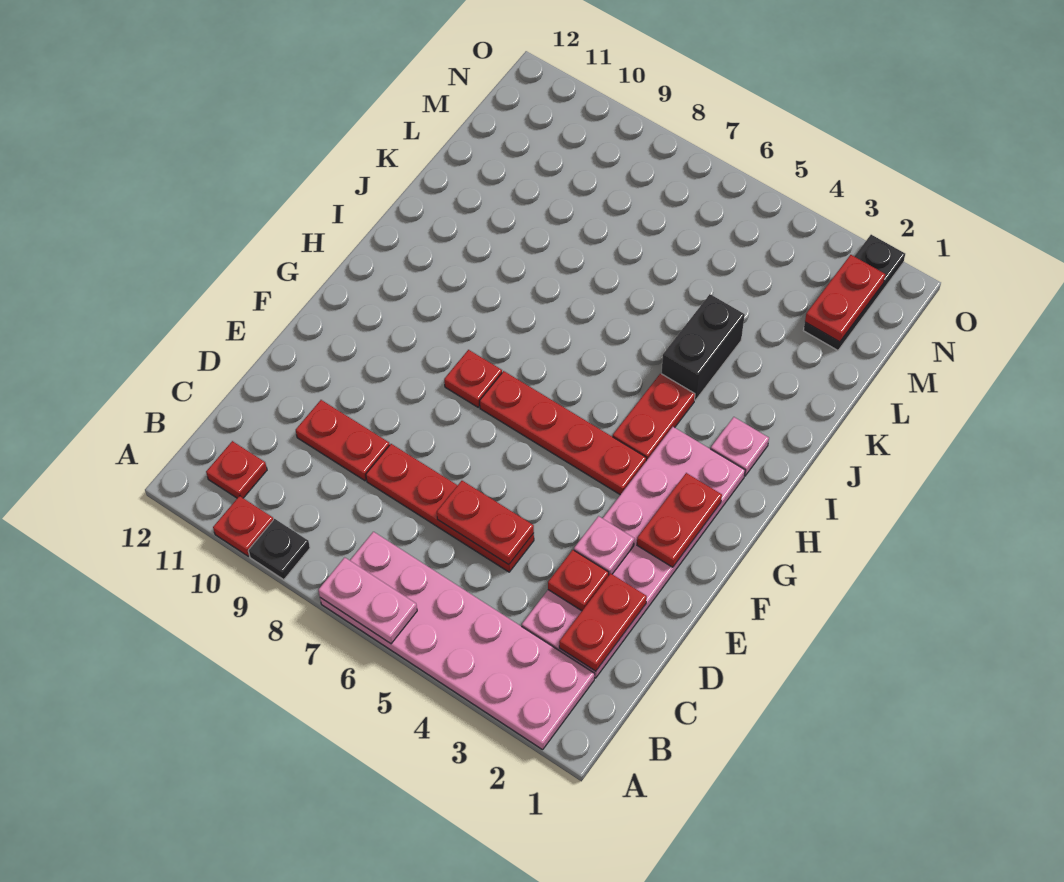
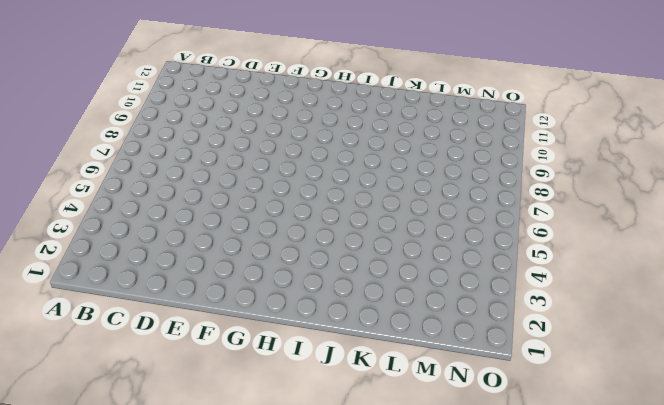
none -> pink 2x6 plate [320,532,594,750]
none -> black 1x1 plate [248,519,310,580]
none -> red 1x1 plate [213,496,273,556]

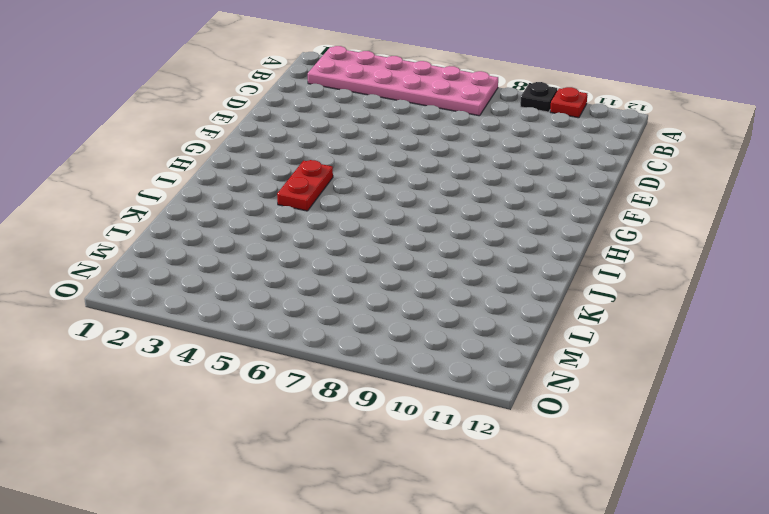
none -> red 1x1 plate [206,441,267,498]
none -> pink 2x6 plate [522,427,745,678]
none -> red 1x4 plate [366,444,534,572]

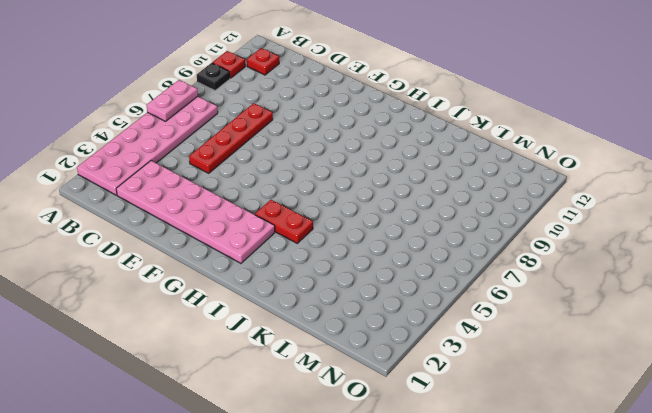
none -> red 1x2 plate [296,400,390,481]
none -> red 1x4 plate [480,371,646,495]
none -> red 1x1 plate [444,350,502,407]

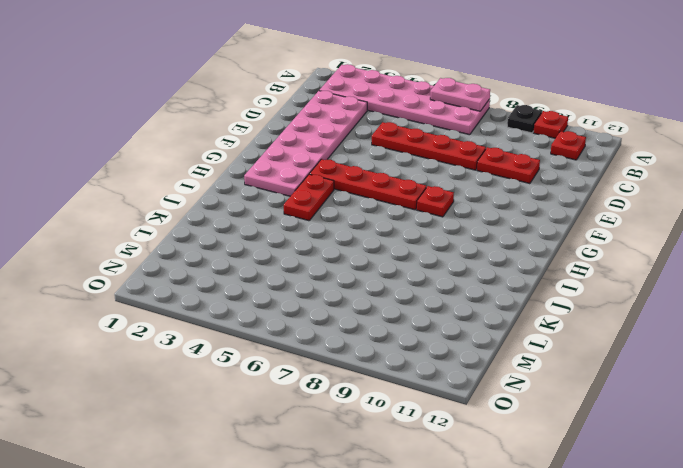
none -> pink 1x1 plate [711,417,769,476]
none -> black 1x2 brick [661,294,745,400]
none -> black 1x3 plate [803,235,905,350]

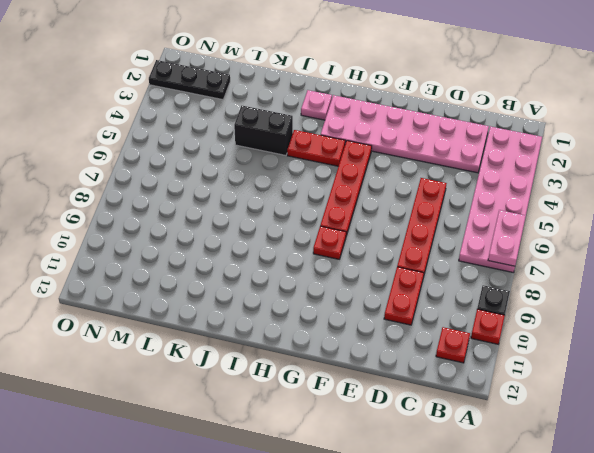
none -> red 1x2 plate [559,573,647,671]
none -> red 1x1 plate [548,550,609,611]
none -> red 1x2 plate [437,481,534,565]

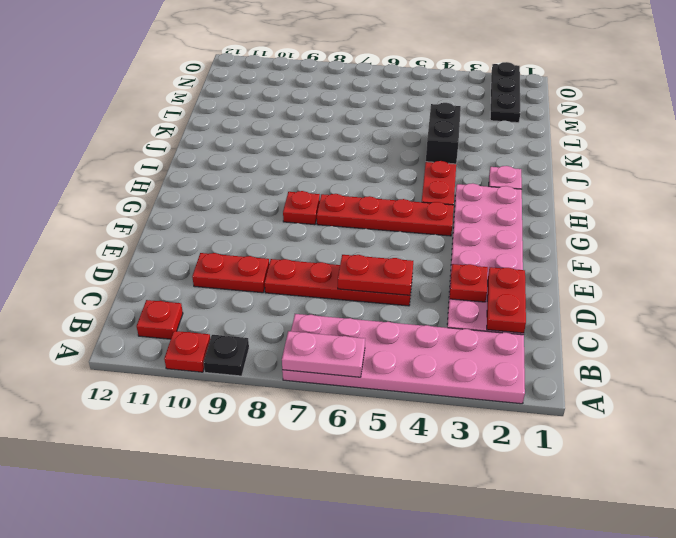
none -> pink 1x1 plate [574,516,634,574]
none -> red 1x2 plate [637,473,722,567]
none -> red 1x2 plate [805,255,885,342]

